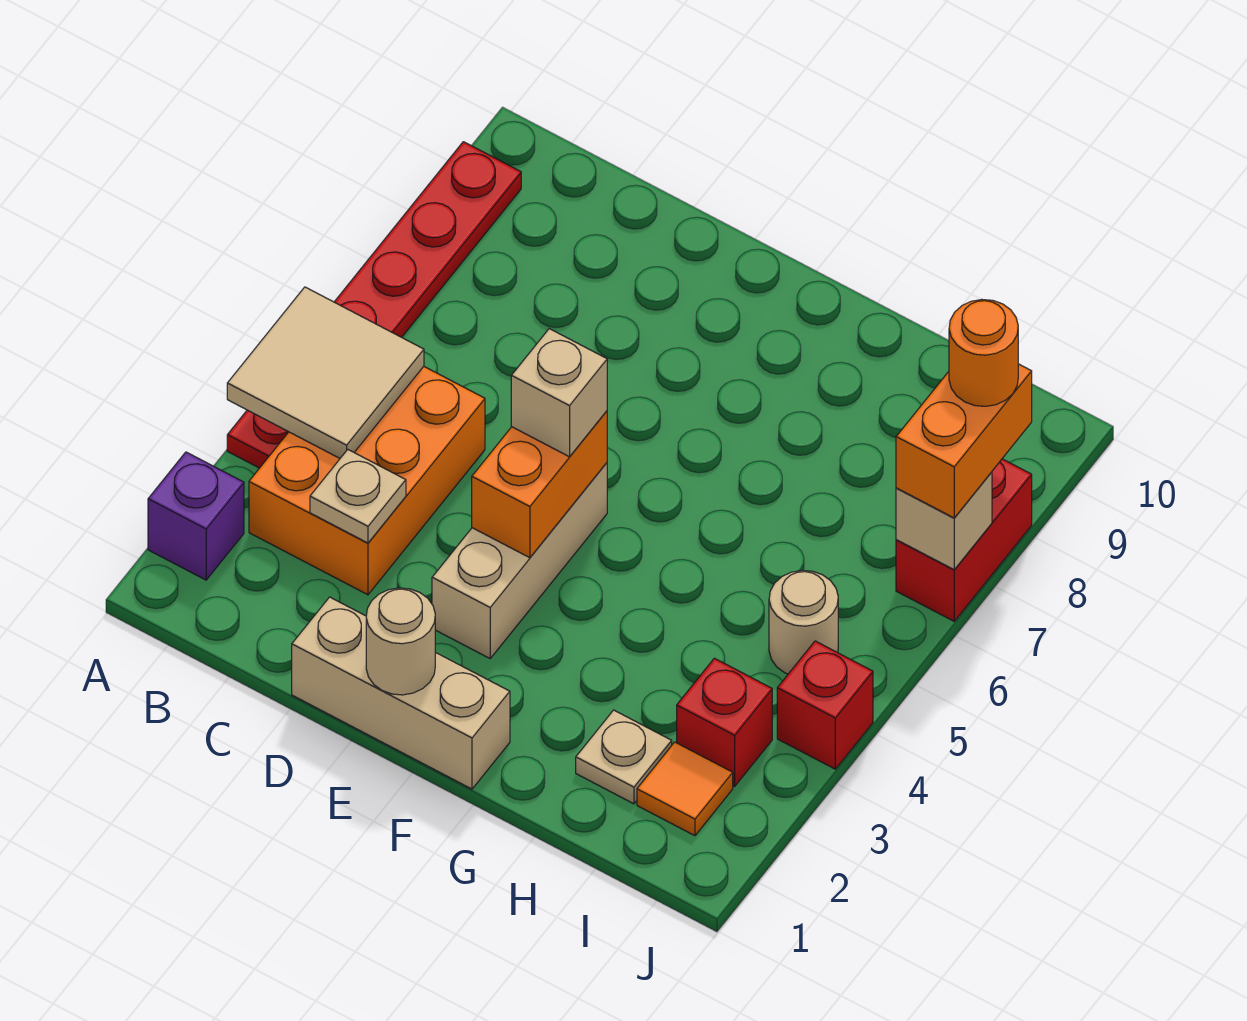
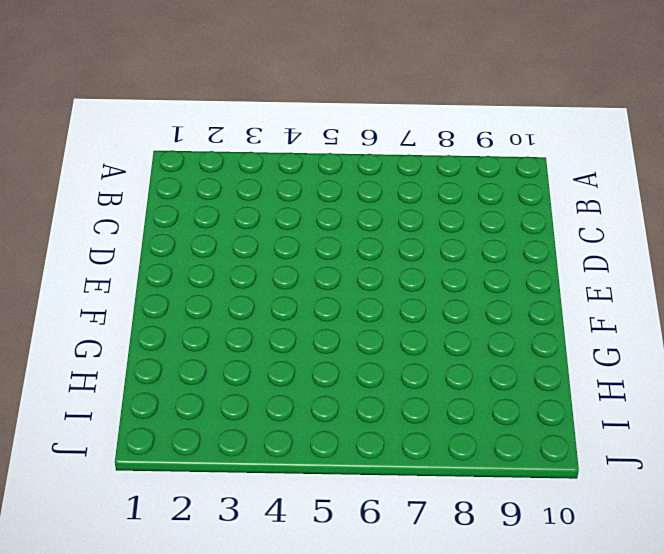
none -> purple 1x1 brick [148,452,244,580]
none -> red 1x6 plate [227,142,521,468]
none -> orange 2x3 brick [249,367,485,595]

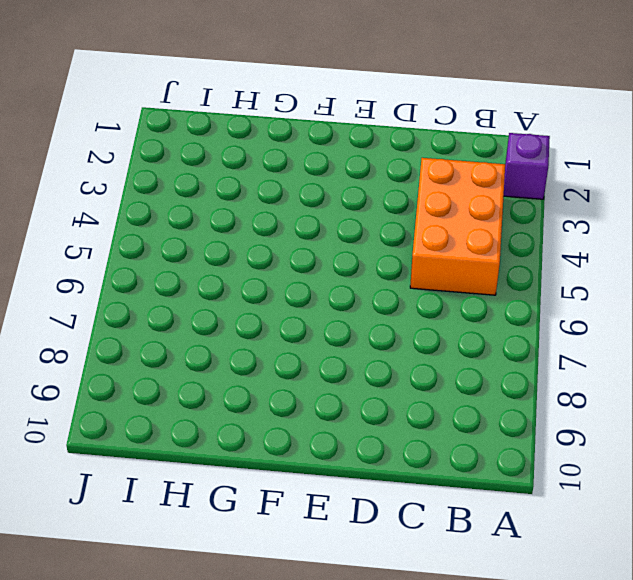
none -> red 1x6 plate [227,142,521,468]
none -> tan 1x3 brick [292,597,510,789]
none -> tan 1x3 brick [432,463,607,658]

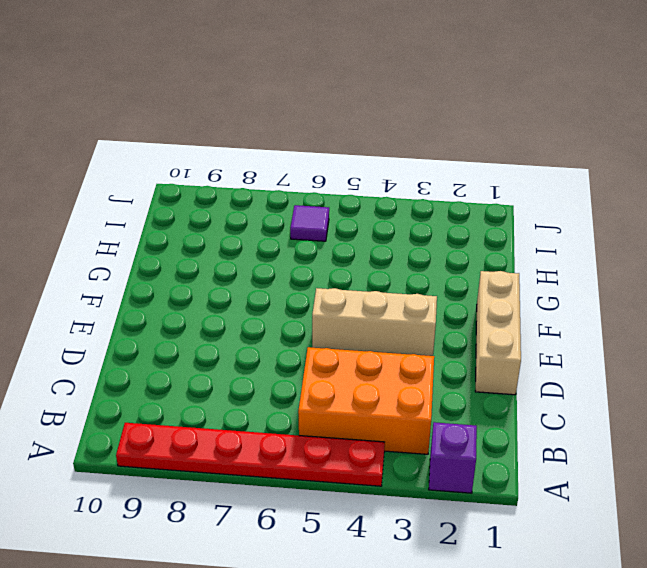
purple 1x1 tile [290,205,329,241] -> none
none -> tan 1x1 plate [576,710,672,804]
none -> orange 1x1 tile [637,742,733,836]
none -> red 1x1 brick [677,658,772,786]

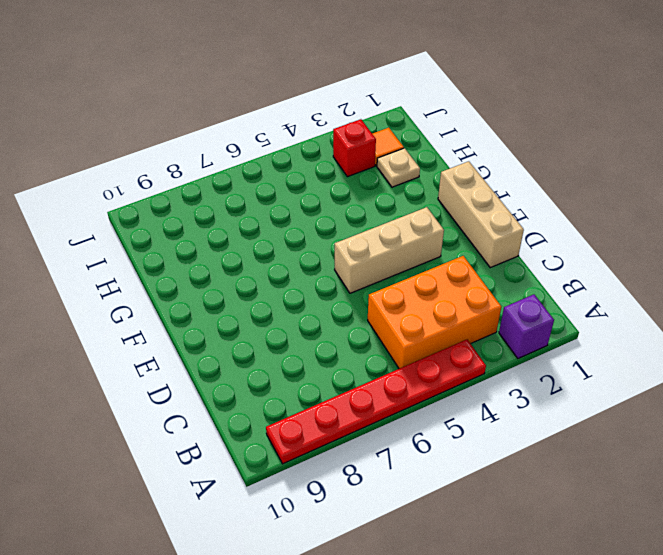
none -> tan 1x1 round brick [769,570,838,674]
none -> red 1x1 brick [777,641,873,769]
none -> red 1x2 brick [896,459,1032,621]

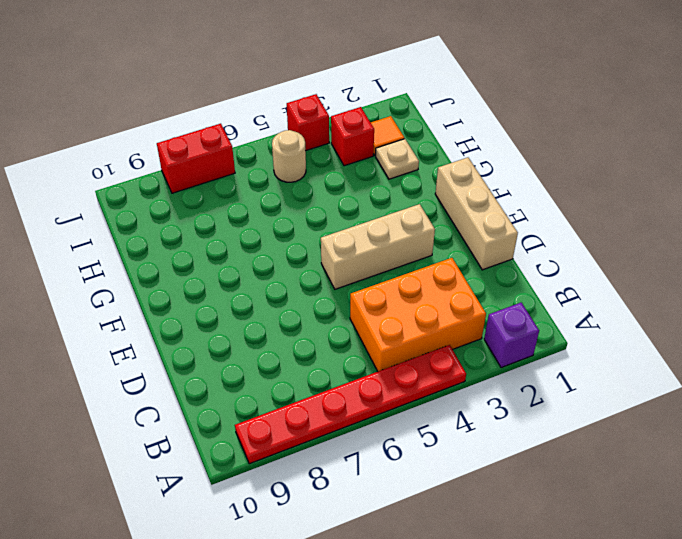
none -> tan 2x2 tile [227,287,424,458]
none -> tan 1x1 plate [310,450,406,543]
none -> tan 1x1 round brick [366,588,435,695]

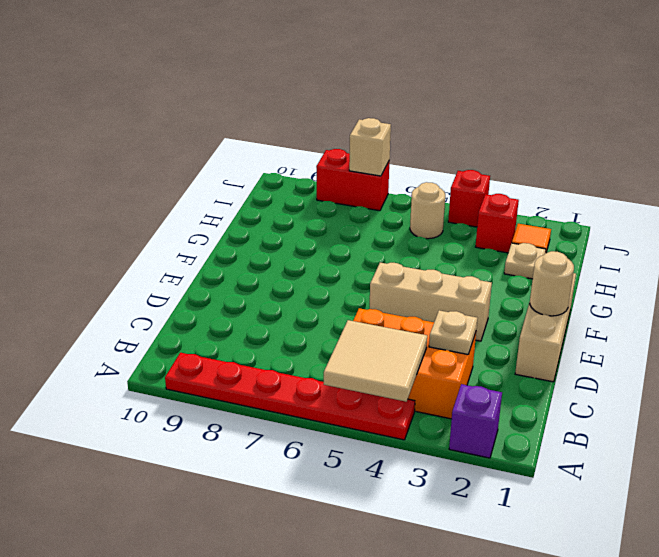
none -> orange 1x2 brick [472,411,607,558]
none -> tan 1x1 brick [511,329,607,457]
none -> orange 1x2 brick [896,364,1032,518]

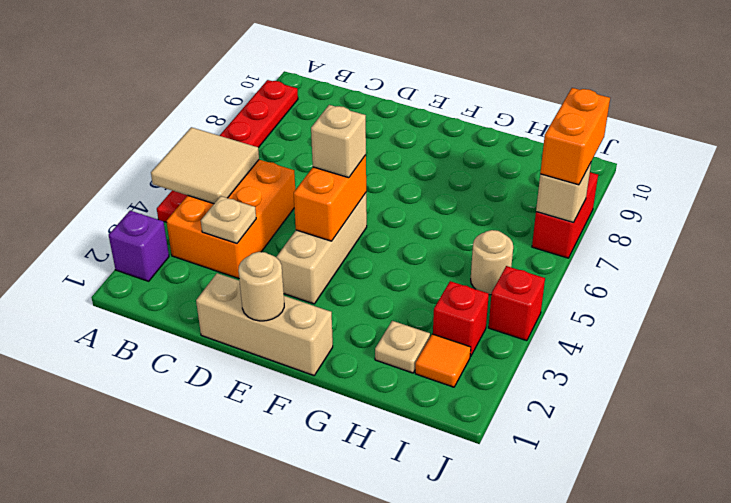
none -> orange 1x1 round brick [949,300,1018,406]

